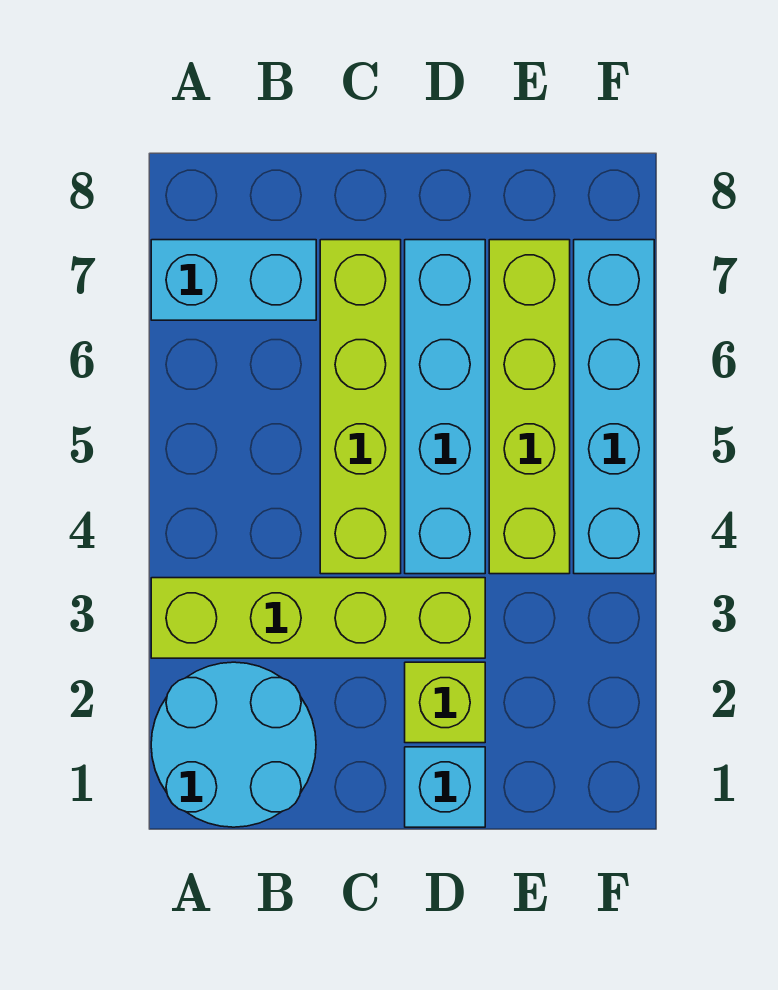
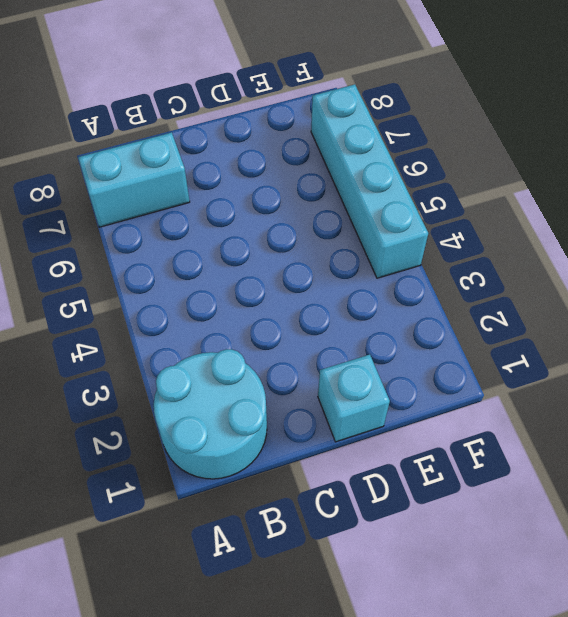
none -> lime 1x4 brick [151,578,485,658]
none -> lime 1x4 brick [320,240,401,574]

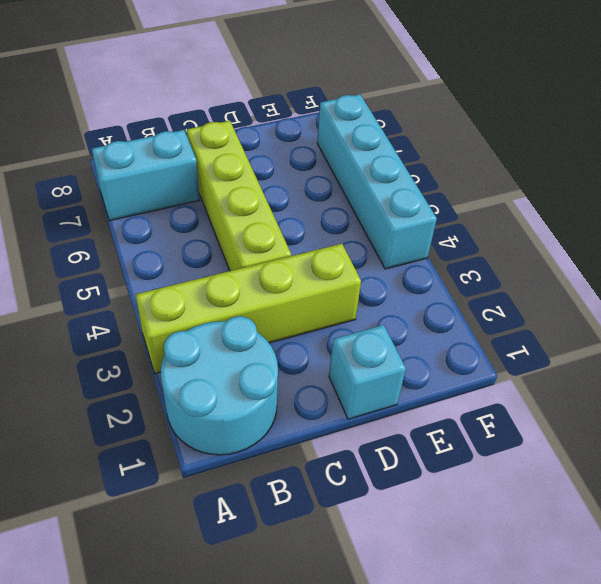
none -> lime 1x1 brick [405,662,485,743]
none -> cyan 1x4 brick [405,240,485,574]

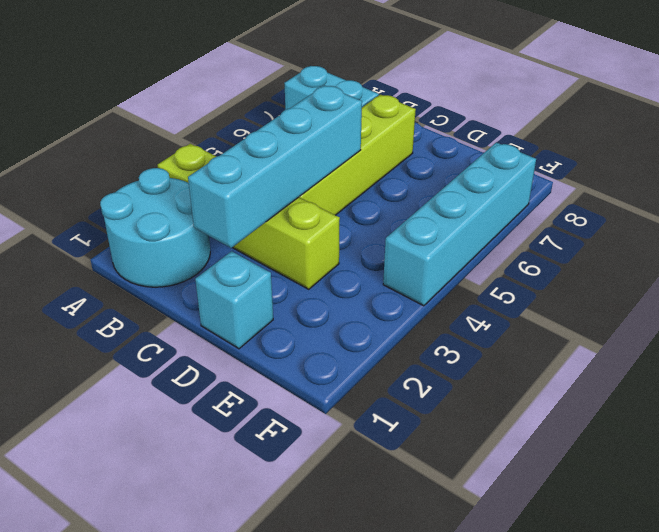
cyan 1x4 brick [188,85,362,248] -> cyan 1x4 brick moved to [405,240,485,574]
none -> lime 1x1 brick [405,662,485,743]
none -> lime 1x4 brick [489,240,570,574]

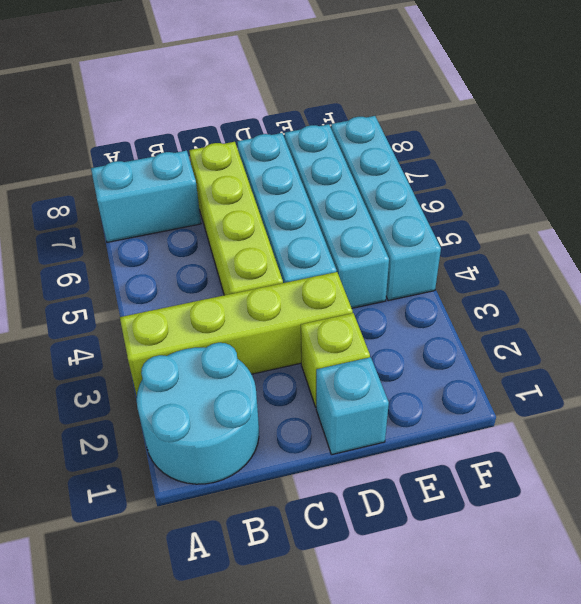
cyan 1x4 brick [285,124,389,308] -> lime 1x4 brick [489,240,570,574]

